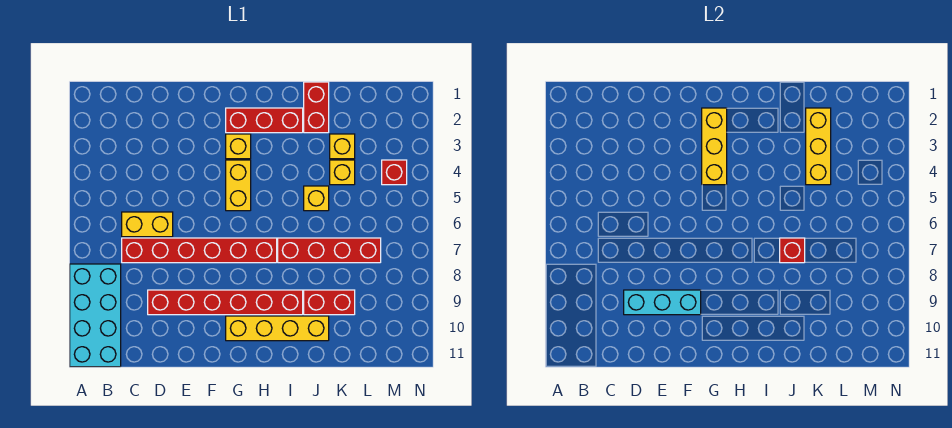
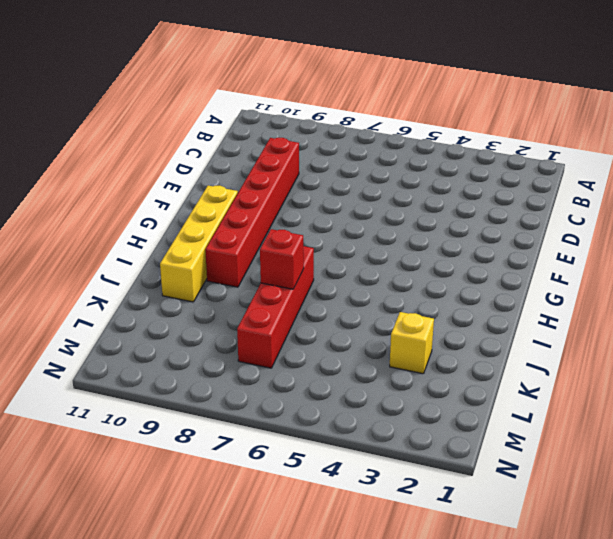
none -> cyan 2x4 brick [70,264,121,367]
none -> yellow 1x2 brick [122,212,173,237]
none -> red 1x6 brick [122,238,277,263]

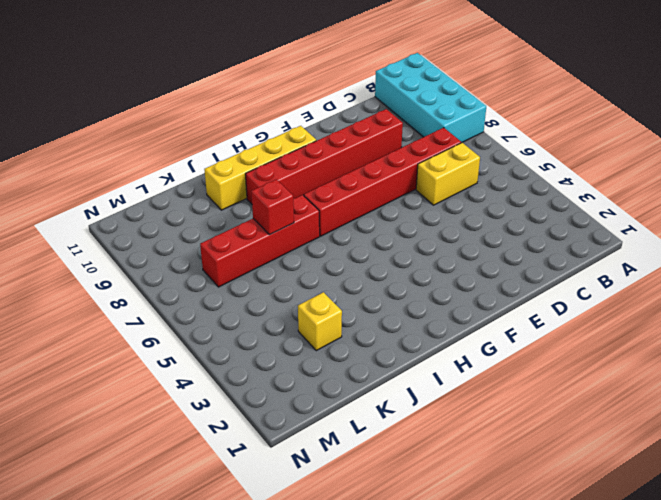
none -> red 1x3 brick [226,108,303,133]
none -> yellow 1x1 brick [226,134,251,159]
none -> yellow 1x2 brick [226,160,251,211]

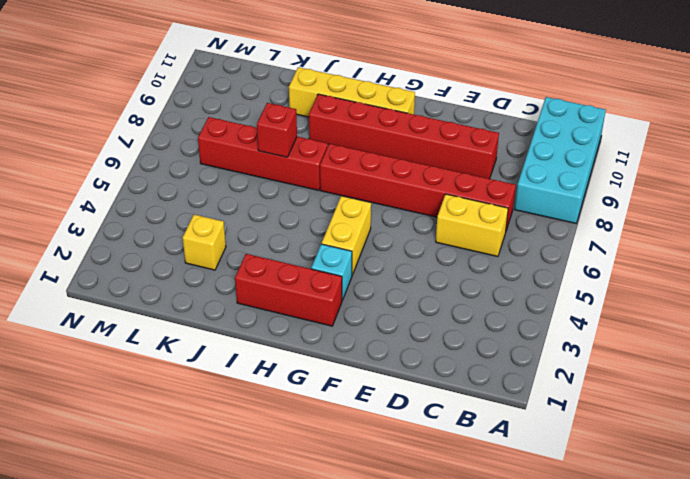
cyan 1x1 brick [311,244,352,300] -> yellow 1x1 brick [226,134,251,159]
none -> red 1x2 brick [304,82,329,133]
none -> yellow 1x1 brick [304,186,329,211]
none -> red 1x2 brick [304,290,355,315]

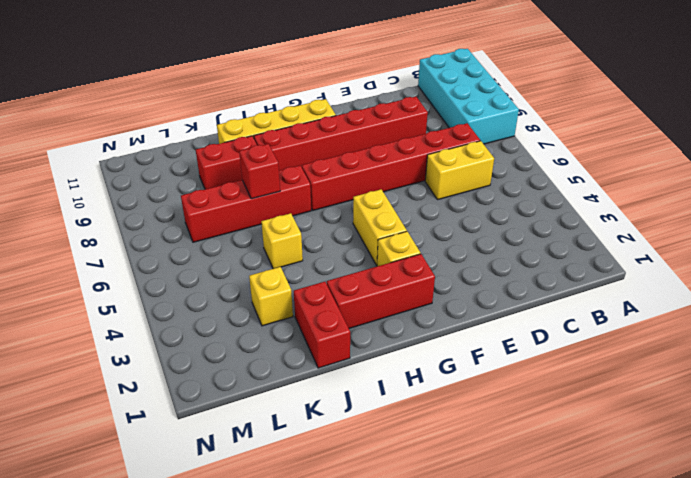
none -> yellow 1x1 brick [330,160,355,185]
none -> red 1x1 brick [382,160,407,185]
none -> cyan 1x3 brick [624,290,701,315]

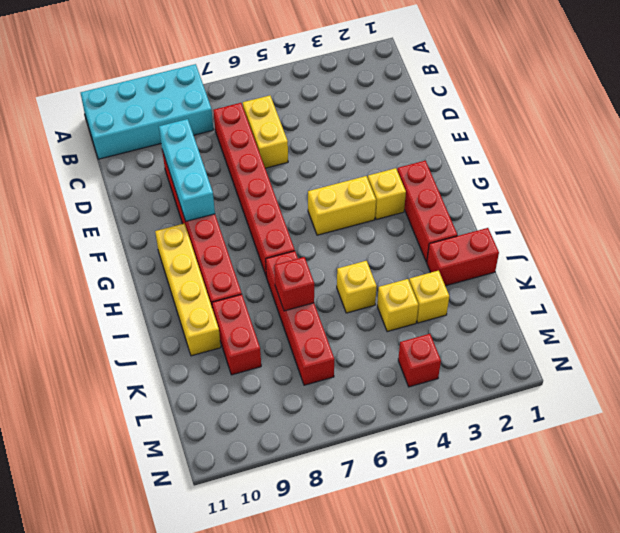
none -> yellow 1x3 brick [702,108,727,185]
none -> yellow 1x3 brick [806,108,831,185]

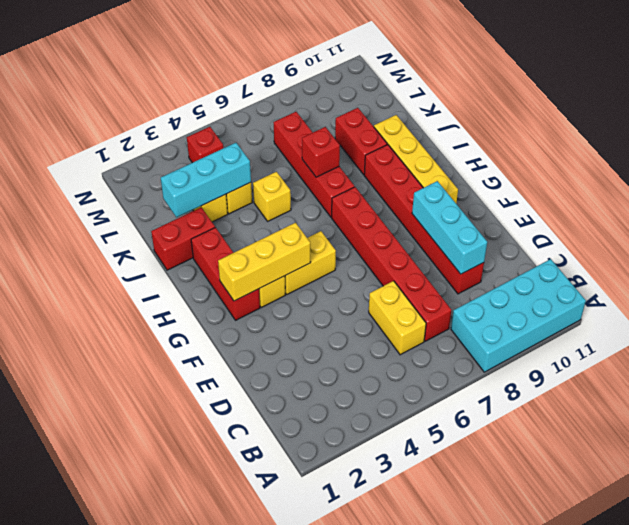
cyan 1x3 brick [161,143,251,218] -> yellow 1x3 brick [806,108,831,185]

